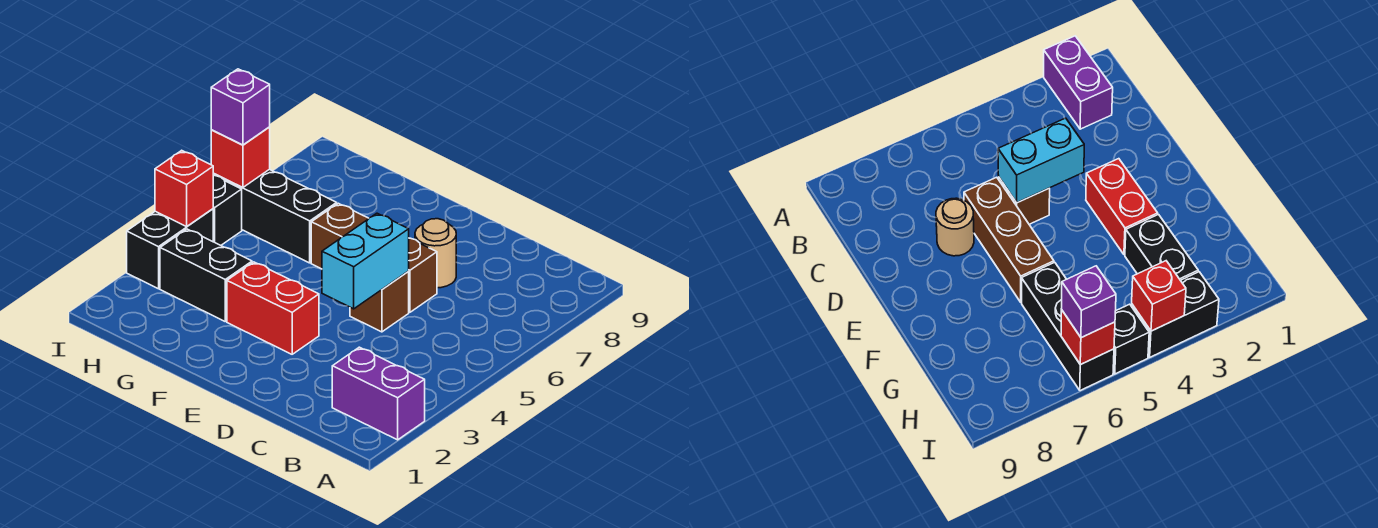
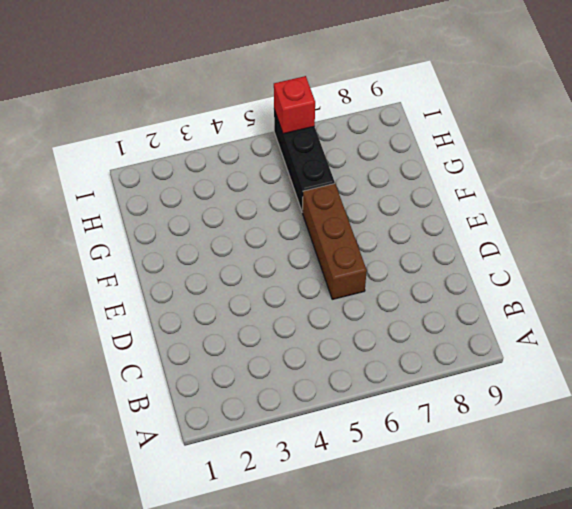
none -> purple 1x2 brick [332,347,425,440]
none -> brown 1x1 brick [350,272,409,332]
none -> tan 1x1 round brick [415,219,456,288]

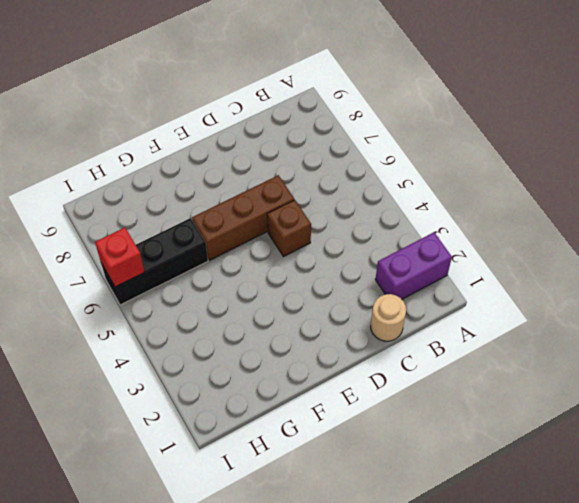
tan 1x1 round brick [371,294,406,341] -> tan 1x1 round brick moved to [415,219,456,288]
none -> red 1x2 brick [227,262,319,354]
none -> black 1x2 brick [160,229,252,321]
none -> black 1x2 brick [127,209,213,289]

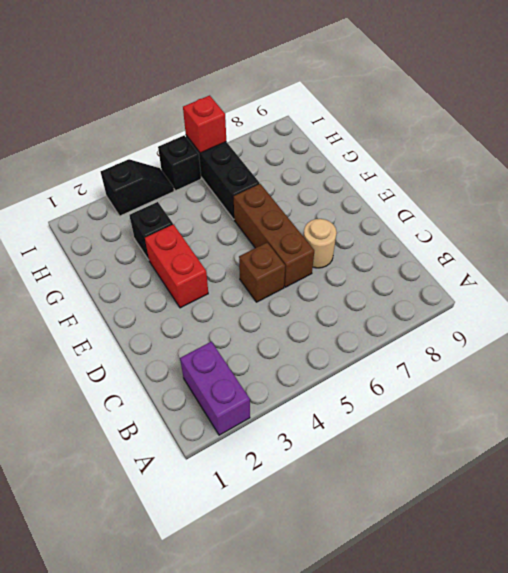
black 1x1 brick [130,202,173,260] -> black 1x2 brick [160,229,252,321]
black 1x2 slope [101,159,174,216] -> black 1x2 brick [127,209,213,289]
none -> cyan 1x2 brick [322,213,409,309]
none -> red 1x1 brick [155,150,214,227]
none -> purple 1x1 brick [211,69,270,145]

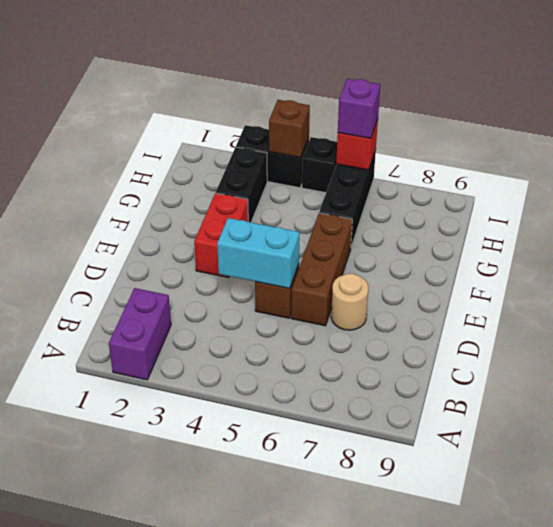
brown 1x1 brick [269,100,310,158] -> red 1x1 brick [155,150,214,227]

